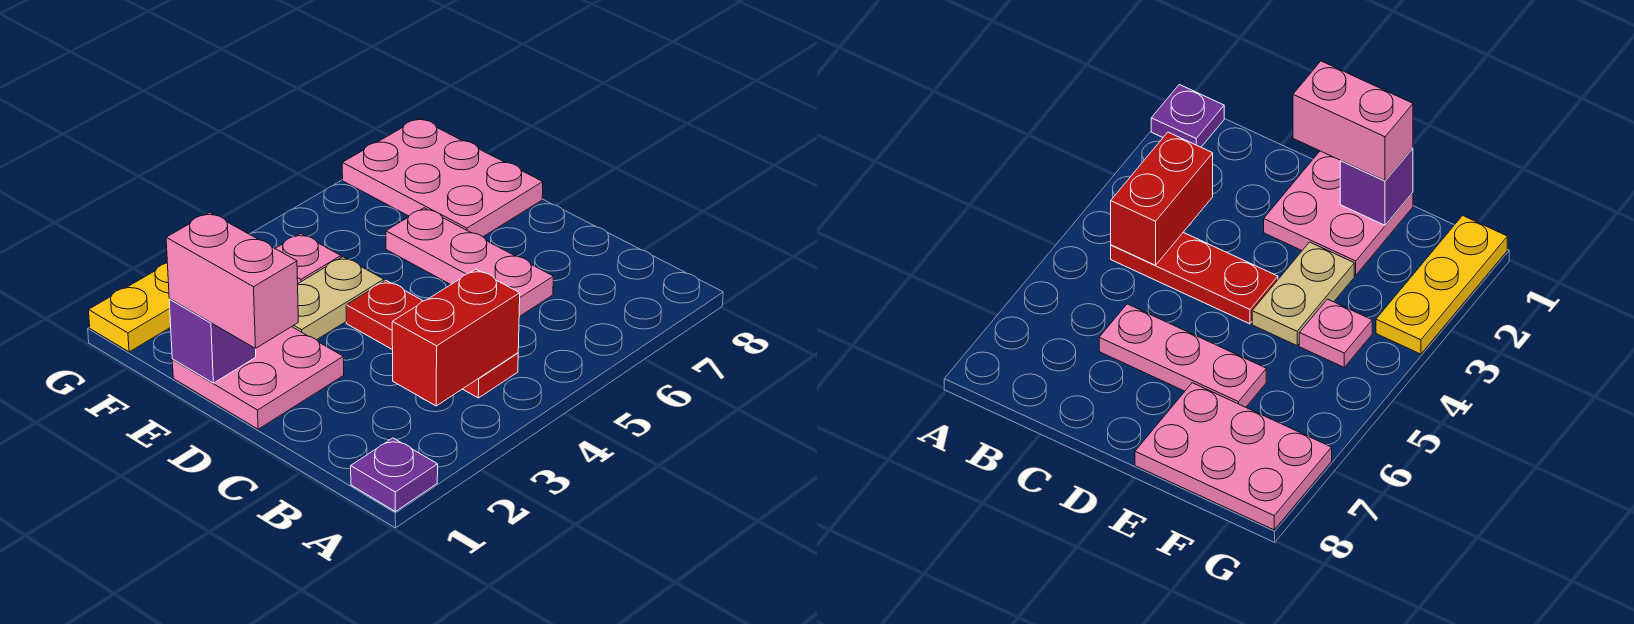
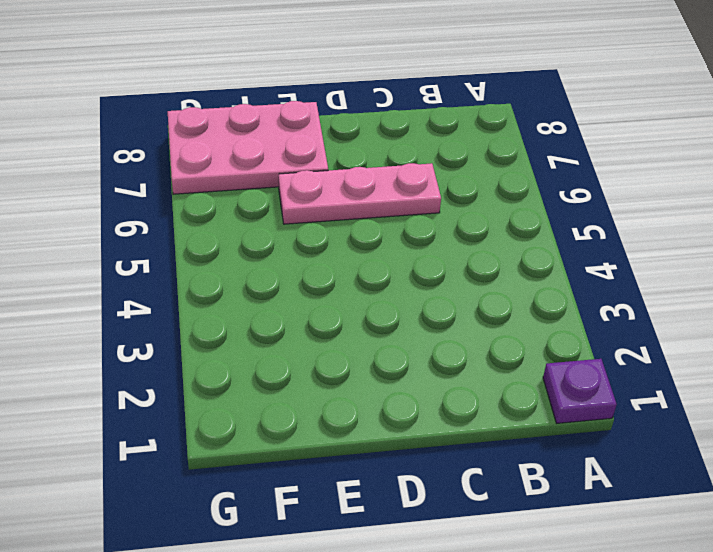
none -> red 1x3 plate [346,281,518,398]
none -> pink 2x2 plate [172,327,344,429]

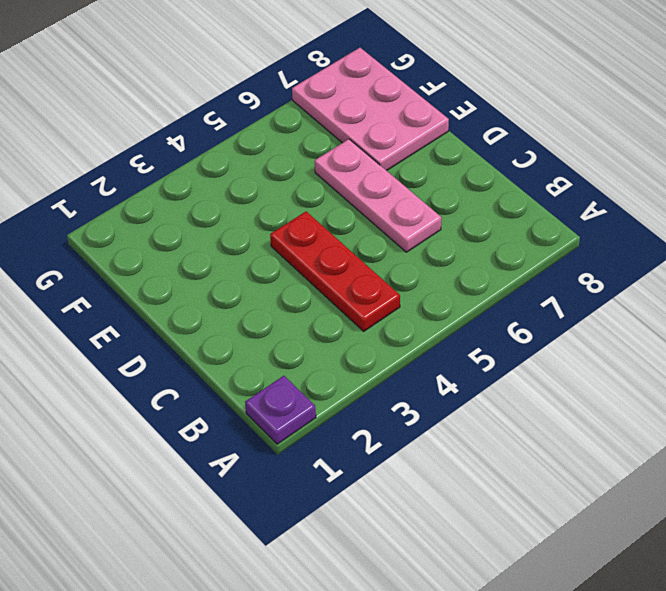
none -> pink 2x2 plate [172,327,344,429]
none -> tan 1x2 plate [292,257,384,340]

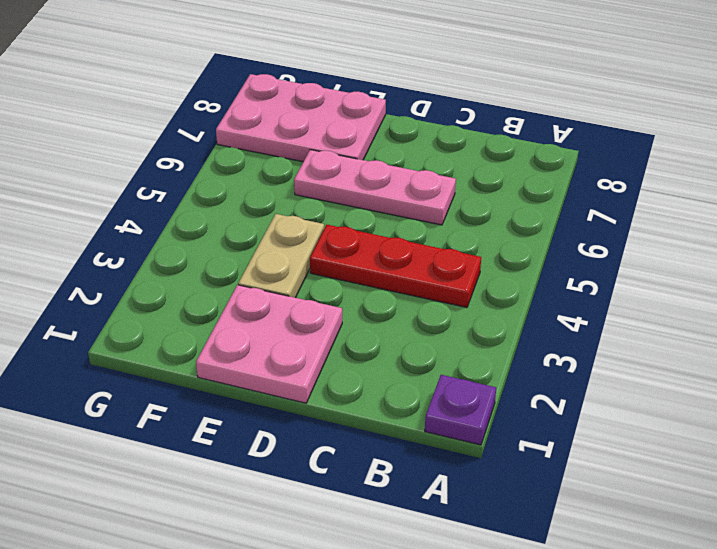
none -> pink 1x1 plate [275,234,341,283]
none -> yellow 1x3 plate [89,263,171,352]

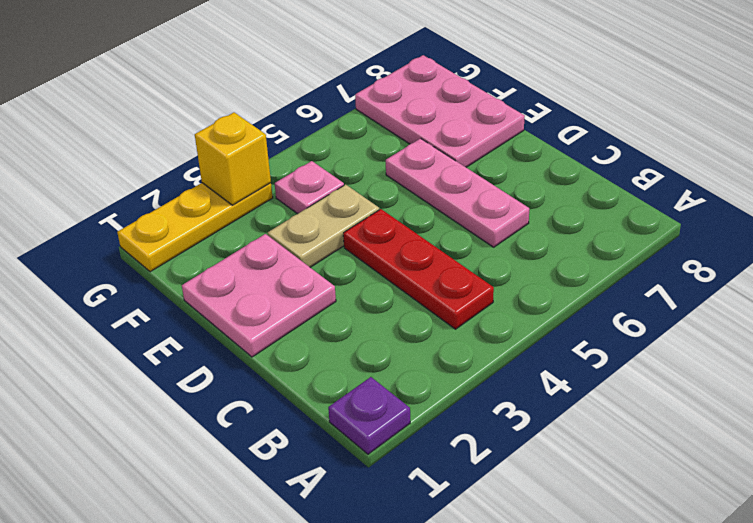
yellow 1x1 brick [195,112,271,205] -> none
none -> red 1x2 brick [392,269,520,406]
none -> purple 1x1 brick [169,299,256,383]

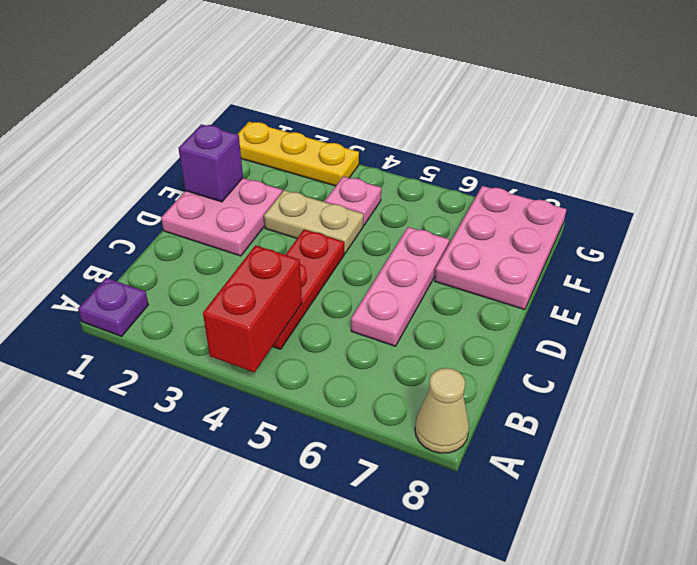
red 1x2 brick [203,245,302,372] -> red 1x2 brick turned to [392,269,520,406]
tan 1x1 cone [415,368,469,453] -> none
none -> pink 1x2 brick [166,212,298,349]

